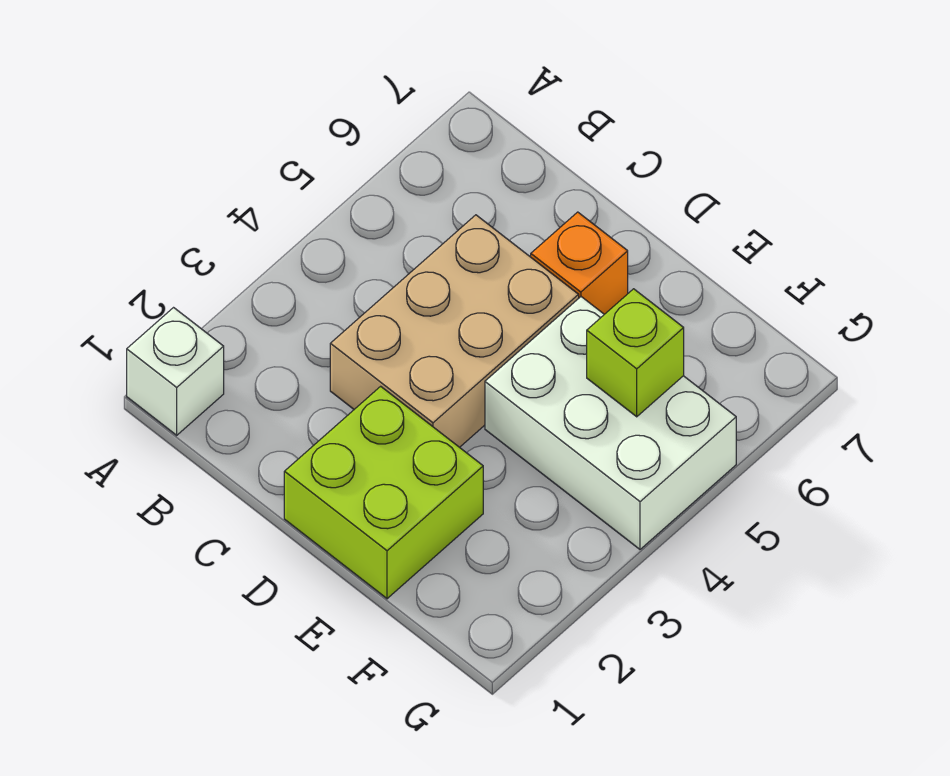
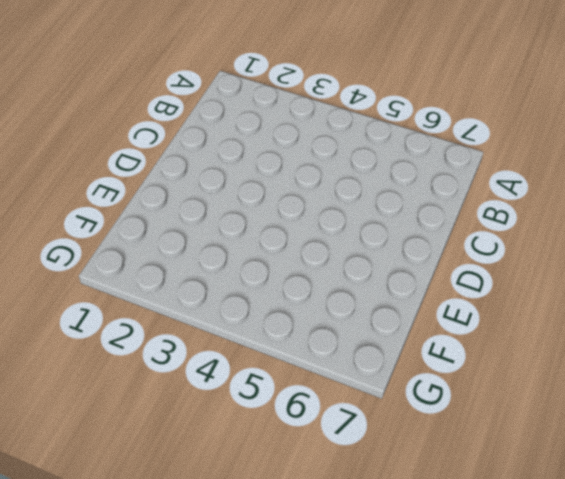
none -> white 1x1 brick [127,308,224,435]
none -> tan 2x3 brick [330,215,579,447]

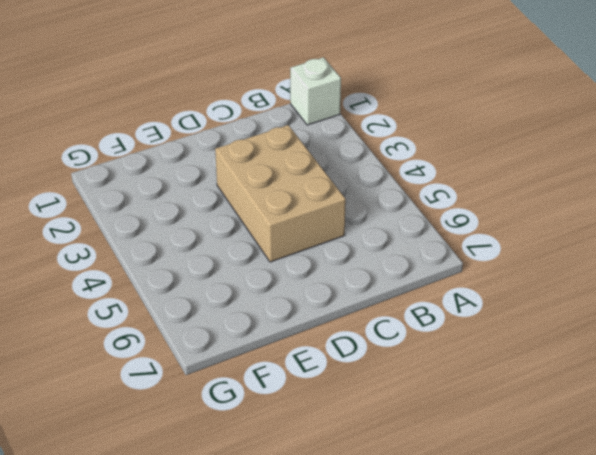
none -> lime 2x2 brick [284,386,483,599]
none -> orange 1x1 brick [531,212,628,314]

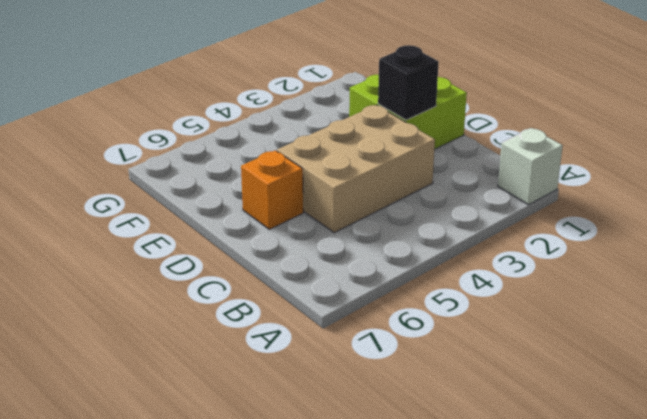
black 1x1 brick [378,45,439,120] -> none
none -> white 2x3 brick [485,297,736,549]
none -> lime 1x1 brick [587,289,684,417]

